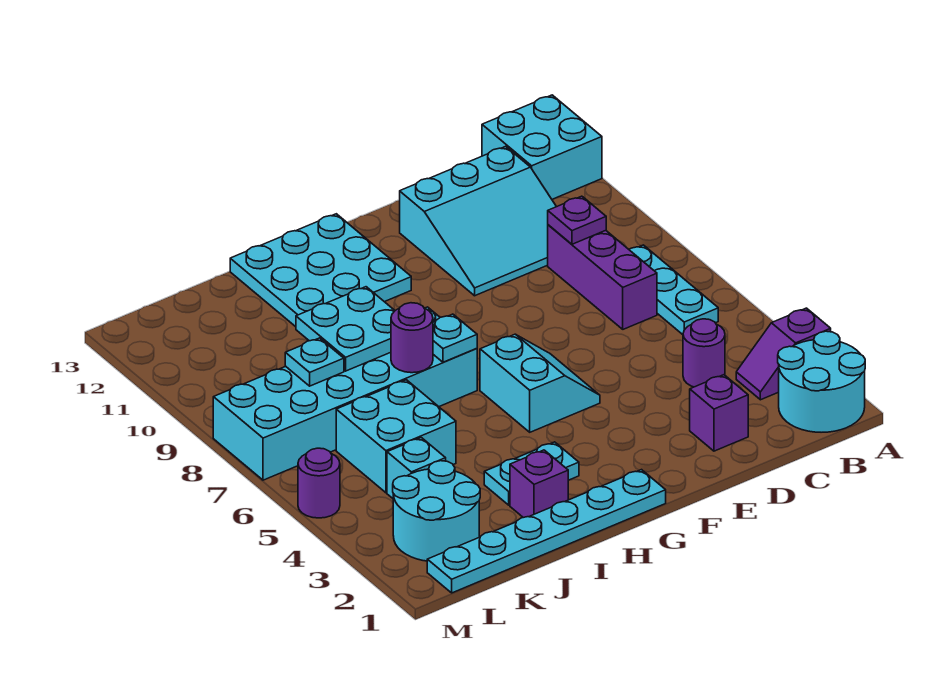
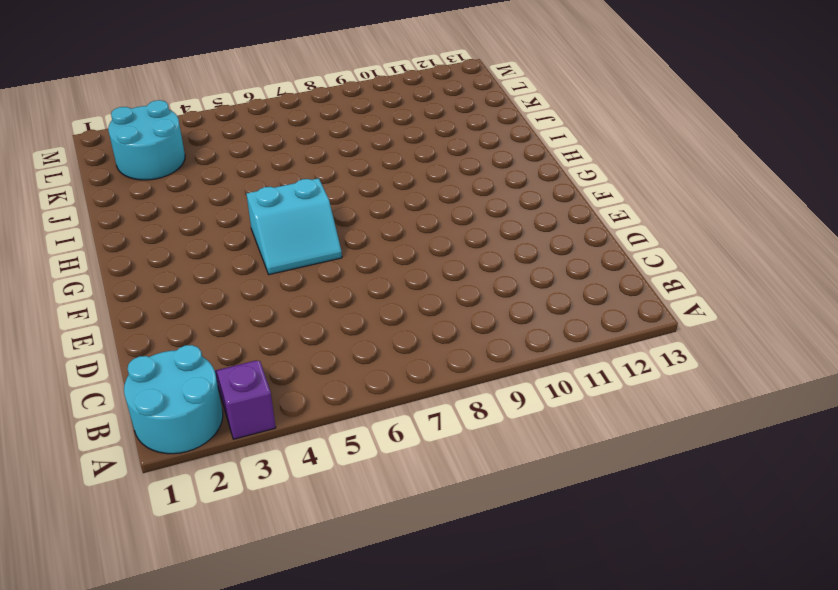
none -> cyan 2x2 brick [482,95,602,199]
none -> cyan 1x3 plate [629,245,718,335]
none -> purple 1x1 round brick [683,319,725,387]

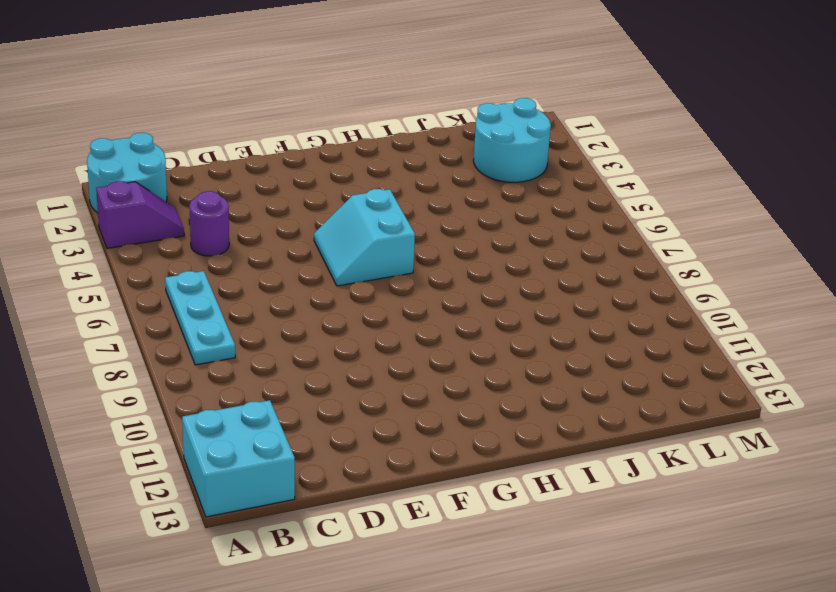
none -> purple 1x3 brick [548,225,657,329]
none -> cyan 3x3 slope [400,146,556,296]
none -> purple 1x1 brick [690,375,748,451]

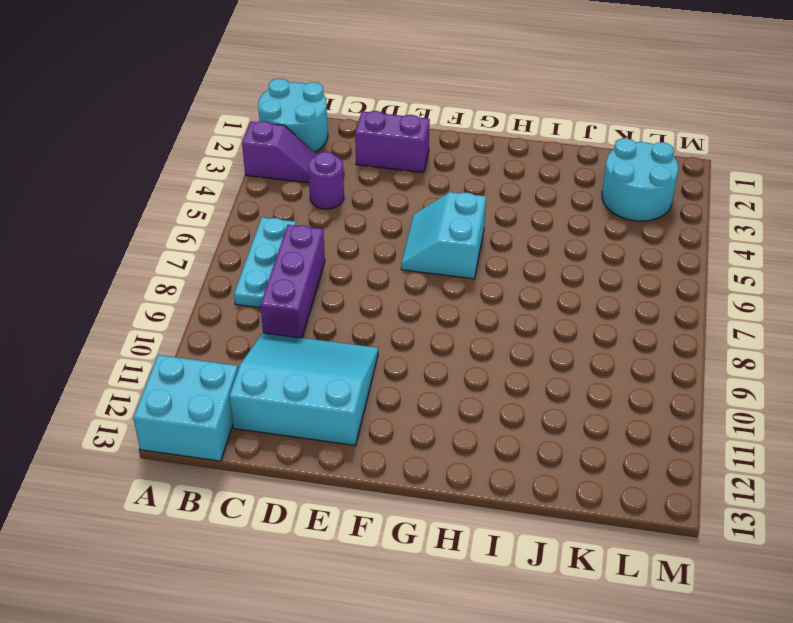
purple 1x2 brick [355,111,430,172] -> purple 1x1 brick [690,375,748,451]
none -> cyan 1x6 plate [427,470,666,593]
none -> cyan 3x3 plate [230,214,411,327]
none -> cyan 1x2 plate [484,442,579,505]

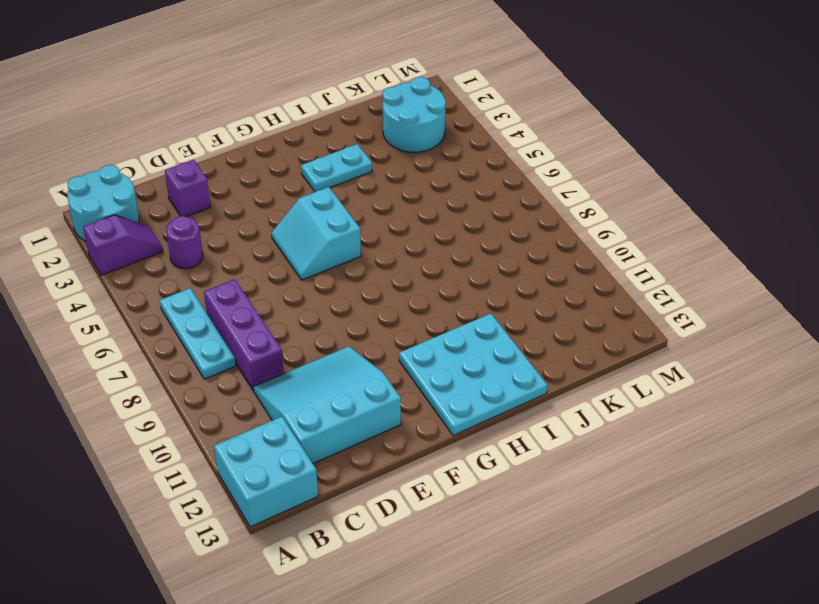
none -> cyan 1x6 plate [427,470,666,593]
none -> cyan 2x6 brick [213,307,477,480]
none -> purple 1x1 brick [510,450,569,518]

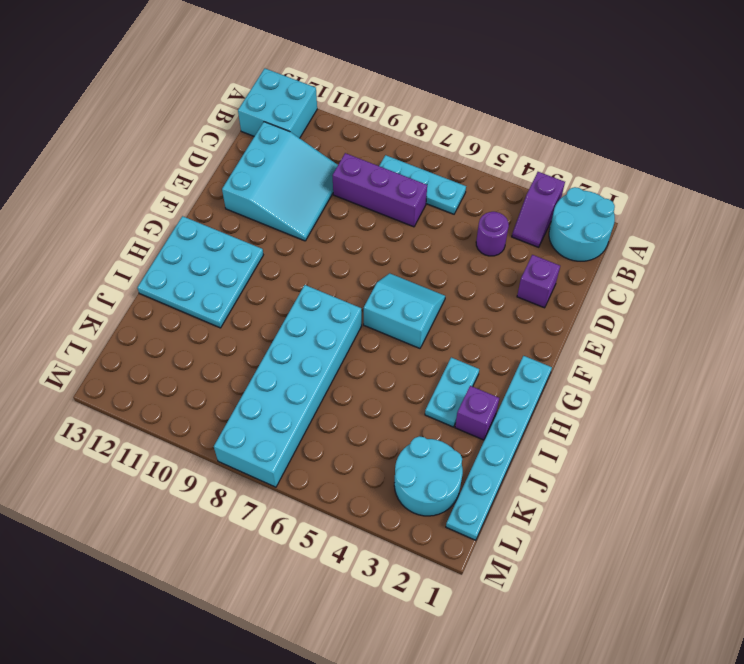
none -> cyan 2x2 brick [336,380,456,493]
none -> cyan 1x1 brick [387,438,446,498]
none -> purple 1x1 round brick [298,448,340,518]

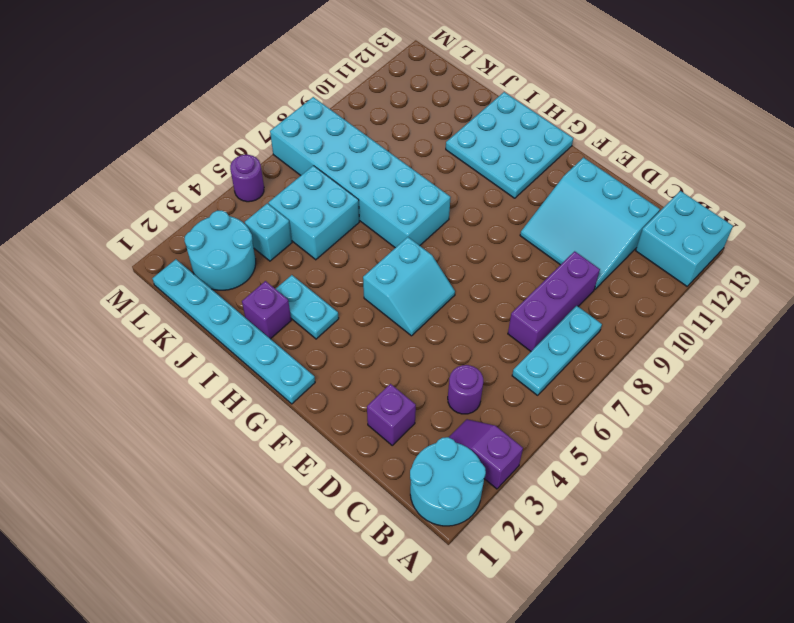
none -> purple 1x1 plate [548,196,606,244]
none -> cyan 1x1 plate [433,314,477,362]
none -> purple 1x1 round brick [391,303,433,373]

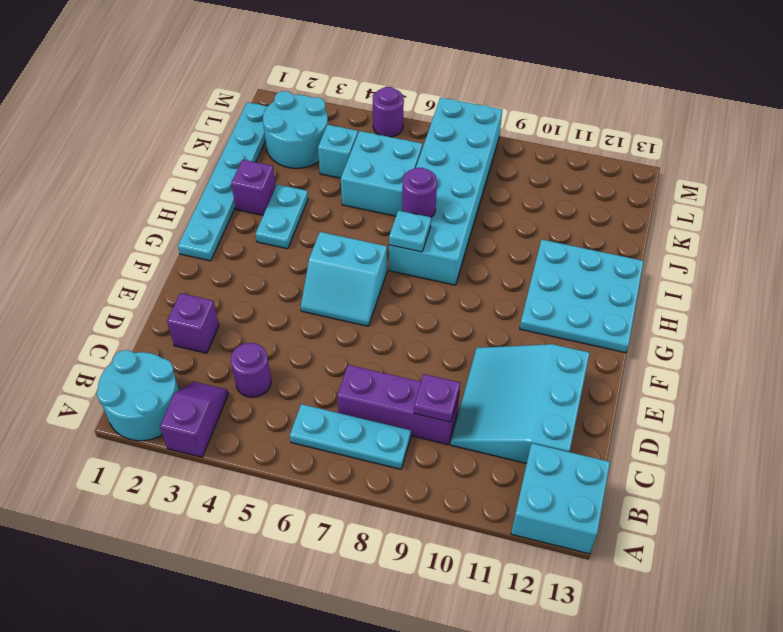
none -> cyan 2x2 plate [296,287,395,371]
none -> cyan 1x1 plate [285,338,344,386]

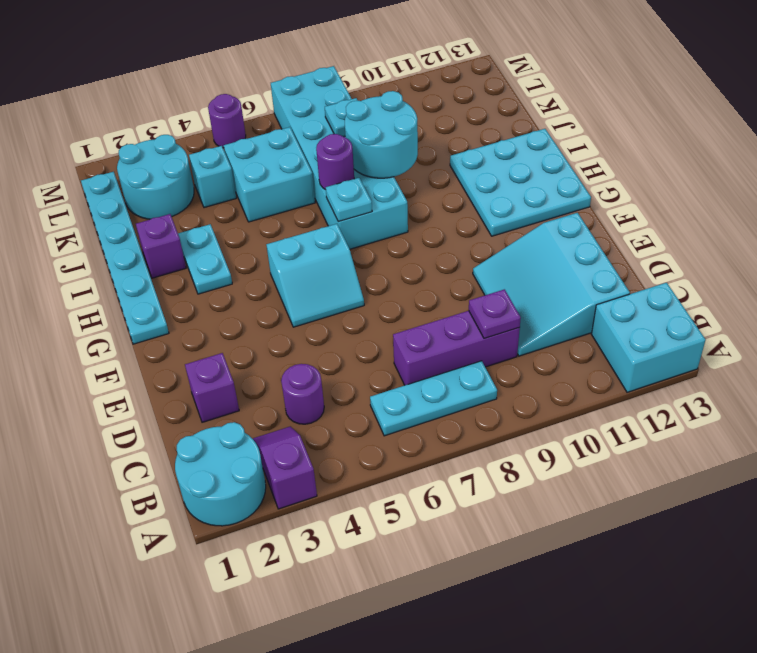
cyan 2x2 round brick [345,91,418,178] -> cyan 2x2 plate [296,287,395,371]

